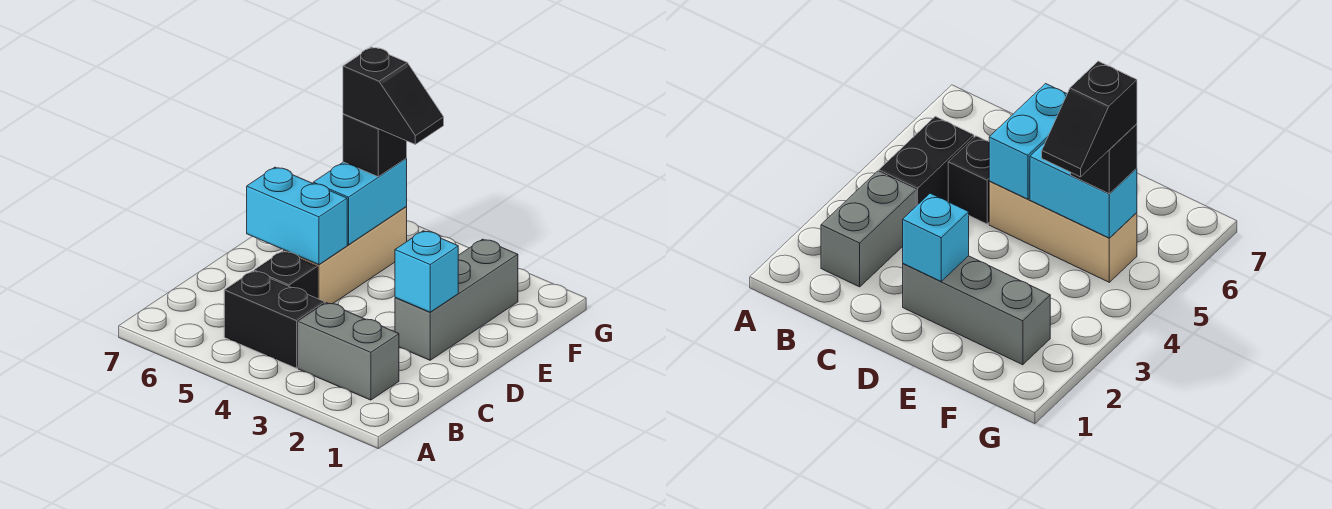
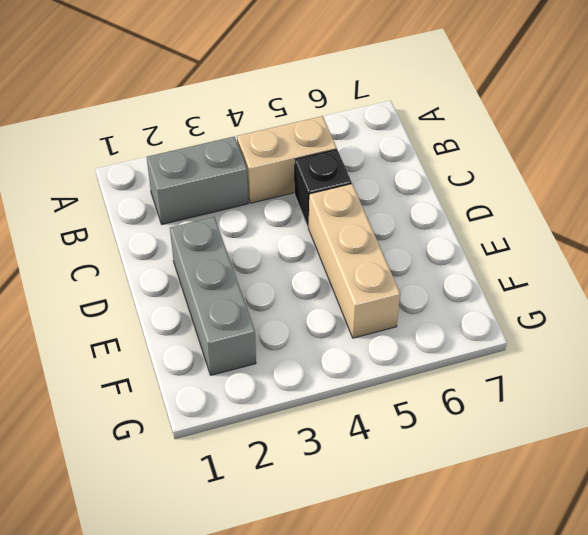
tan 1x2 brick [237,116,337,203] -> black 1x2 brick [224,271,325,368]
none -> cyan 1x1 brick [395,231,458,312]
none -> cyan 1x2 brick [247,167,347,265]

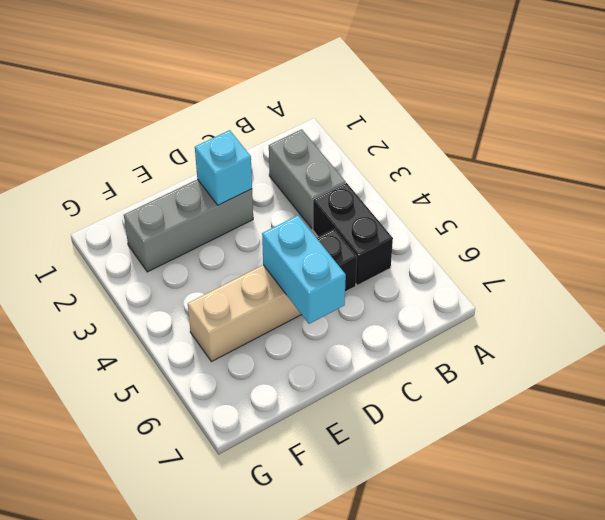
none -> cyan 1x2 brick [313,159,407,245]
none -> black 1x1 brick [343,114,407,177]

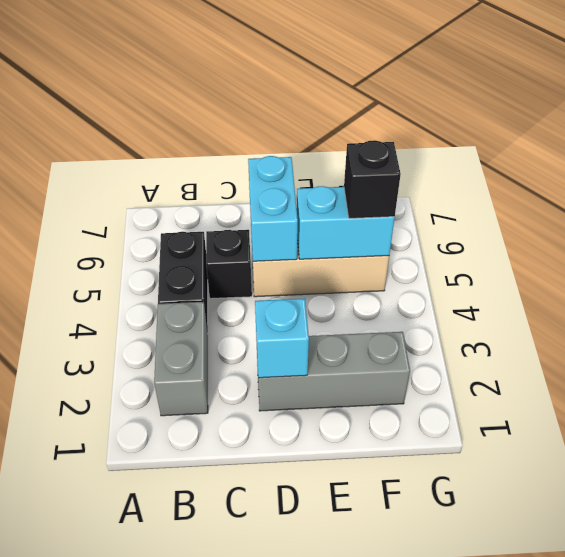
none -> black 1x2 slope [343,47,444,144]

